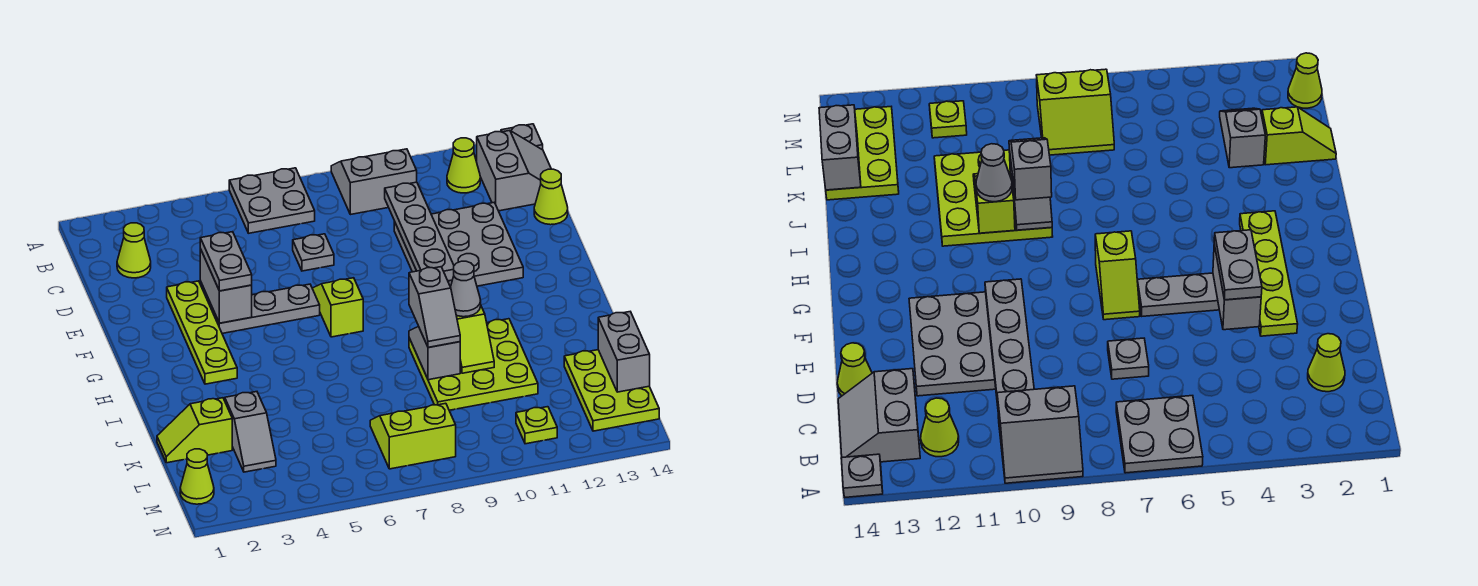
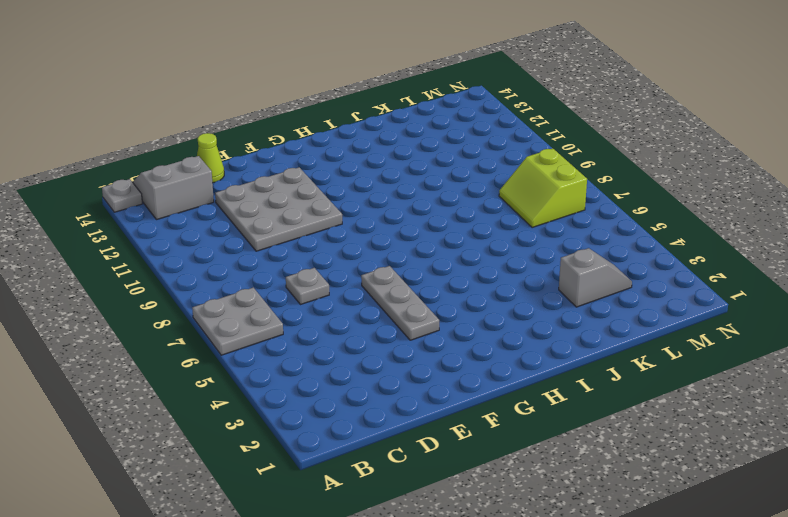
none -> grey 2x2 slope [331,149,417,215]
none -> lime 1x1 cone [447,138,480,193]
none -> lime 1x1 cone [117,223,151,278]

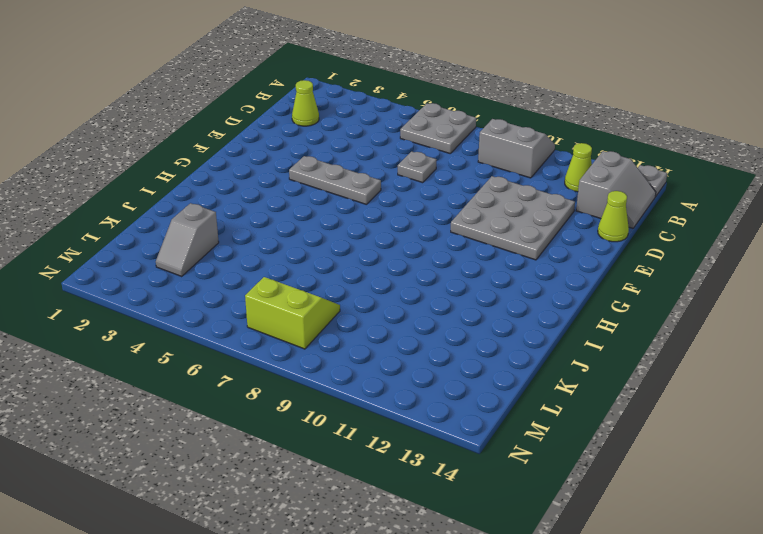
none -> lime 1x4 plate [167,281,237,384]
none -> lime 1x2 slope [312,278,363,337]
none -> lime 3x3 plate [409,319,538,410]

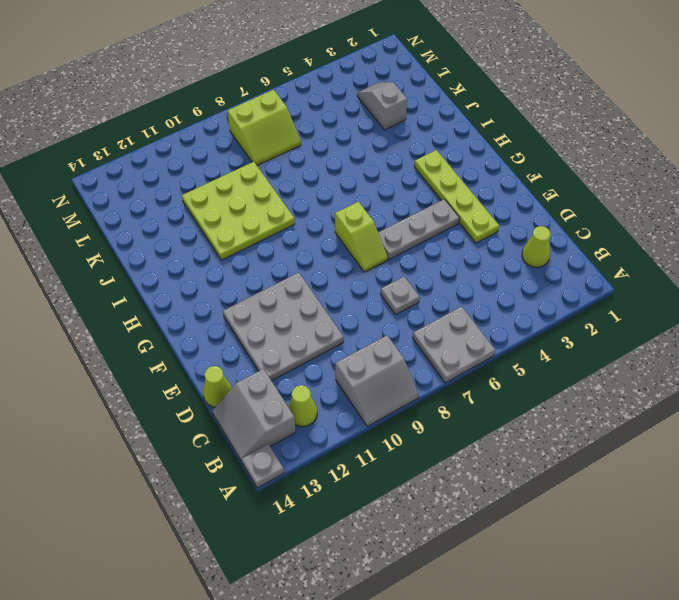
none -> lime 1x2 slope [157,398,232,463]
none -> lime 2x3 plate [564,350,659,431]
none -> lime 1x1 cone [180,449,214,504]

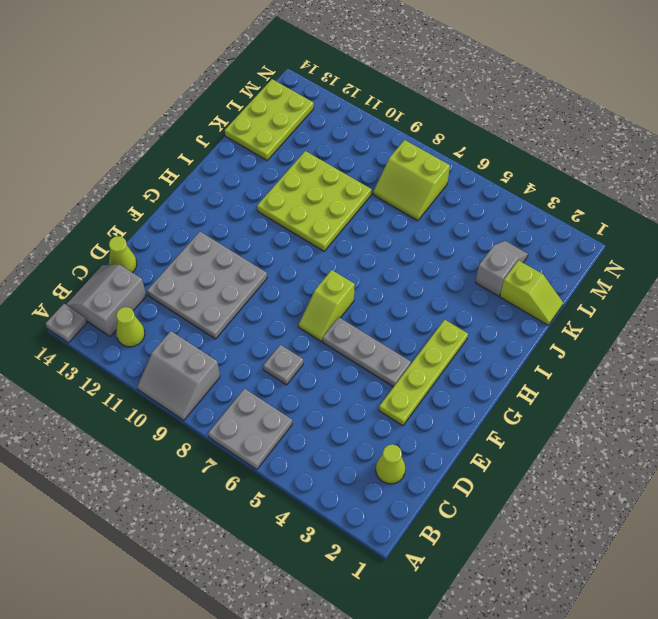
none -> lime 1x1 cone [180,449,214,504]
none -> lime 1x1 plate [516,407,557,444]
none -> grey 1x4 plate [385,182,454,281]

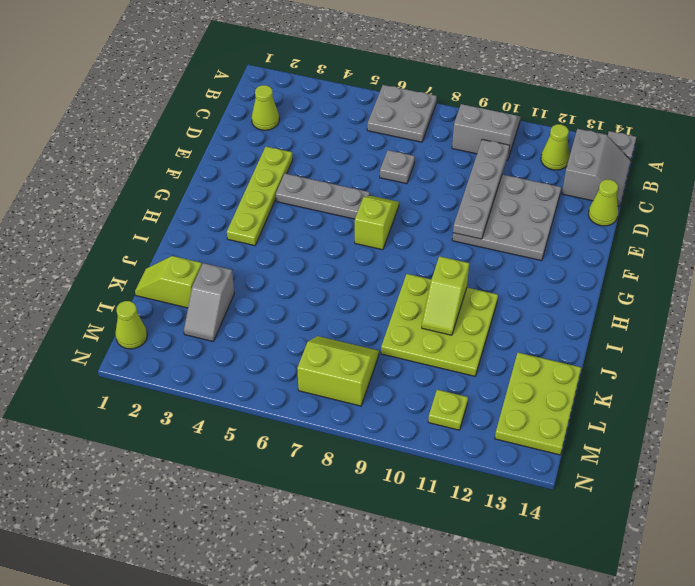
none -> grey 1x2 brick [200,249,252,323]
none -> grey 1x2 slope [409,326,460,380]
none -> grey 1x2 brick [598,312,650,392]

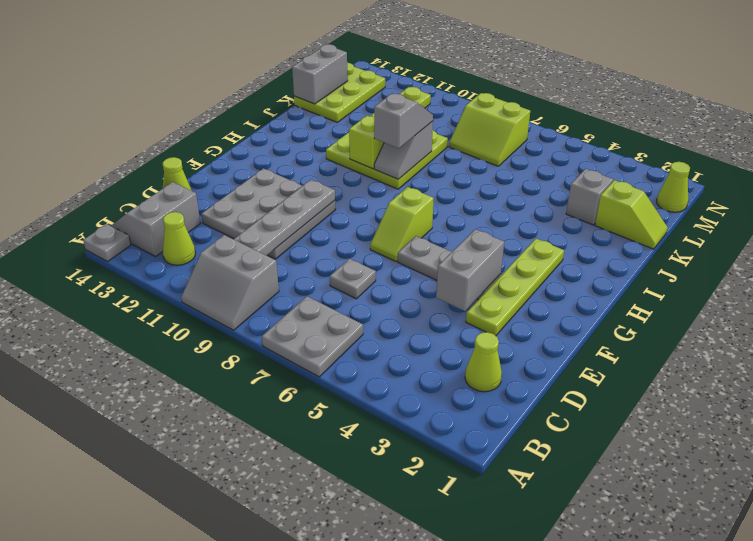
none -> grey 1x2 plate [200,232,252,291]
none -> grey 1x1 cone [451,261,481,317]

